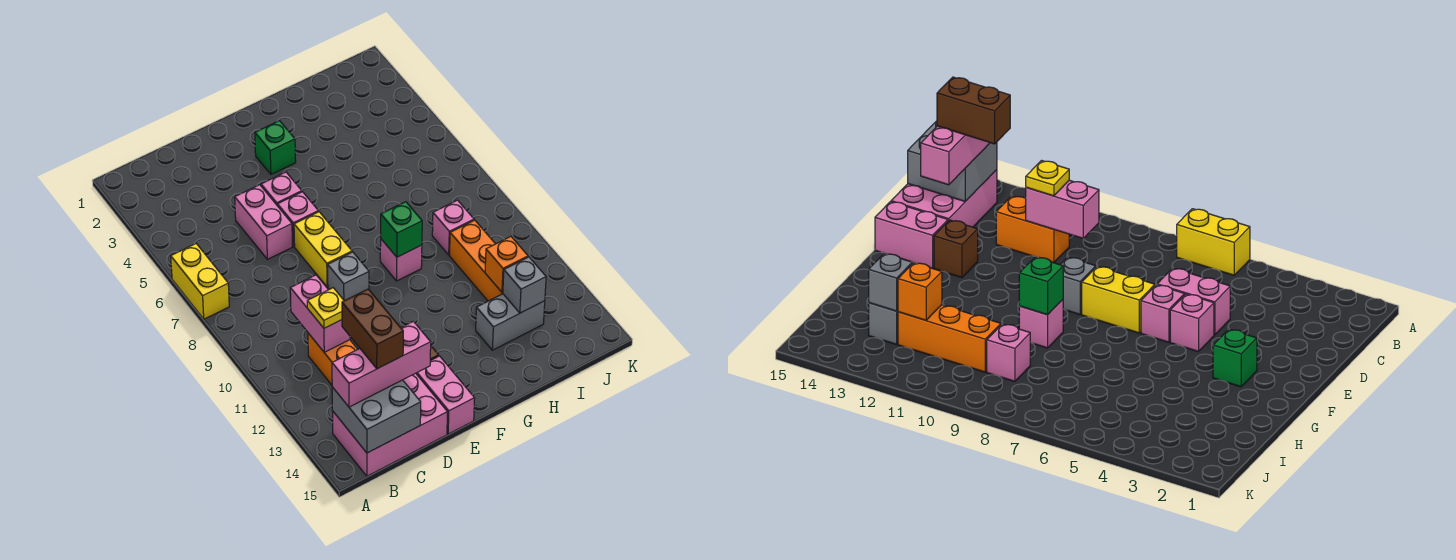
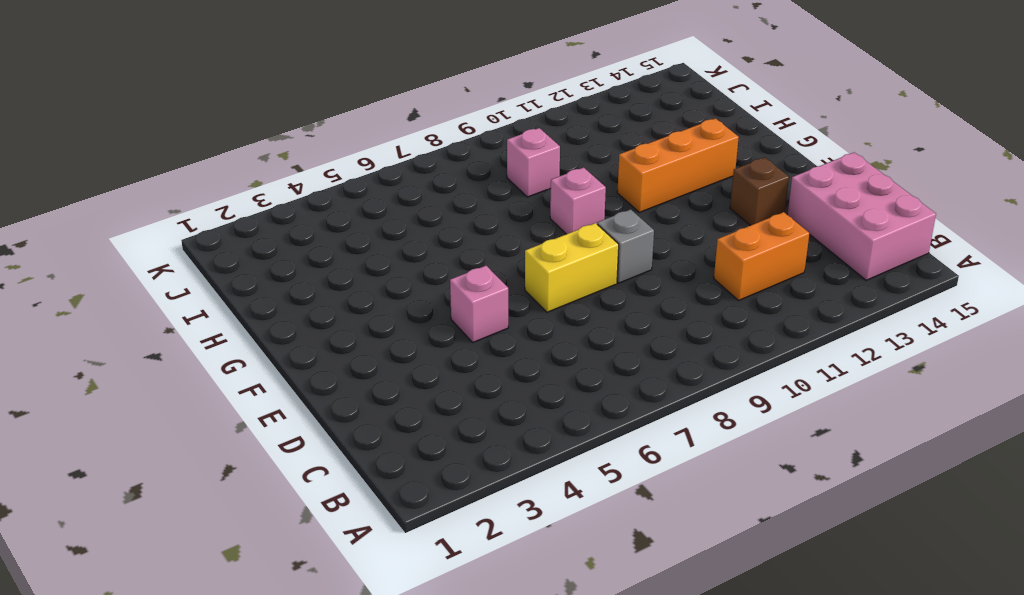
orange 1x3 brick [617,119,739,212] -> orange 1x3 brick moved to [450,220,503,301]
none -> yellow 1x2 brick [171,244,229,319]
none -> pink 1x2 brick [235,185,293,259]
none -> pink 1x1 brick [278,192,318,246]

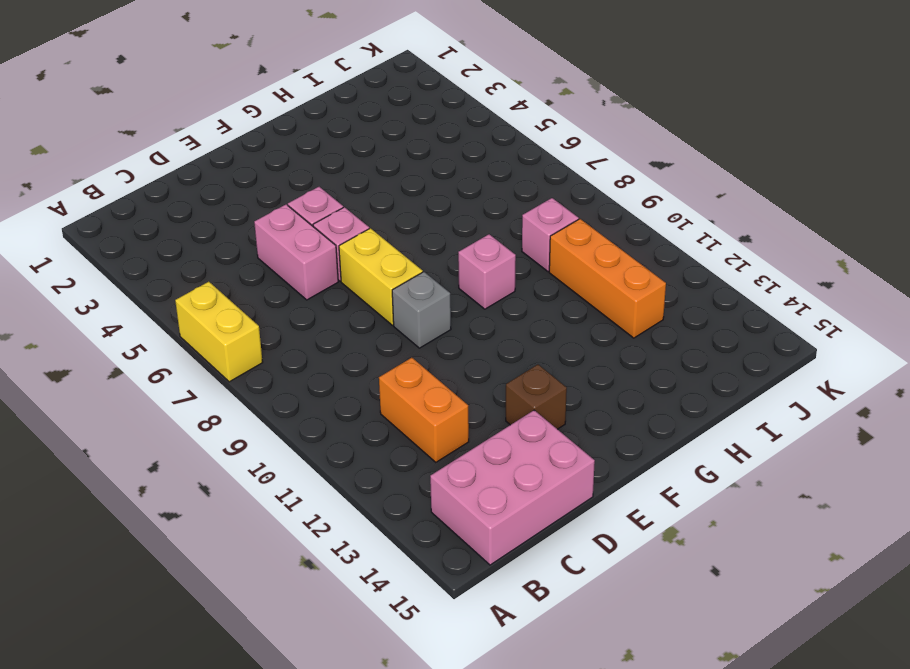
none -> pink 1x2 brick [416,356,475,434]
none -> green 1x1 brick [255,121,296,174]
none -> grey 1x2 brick [476,294,545,350]

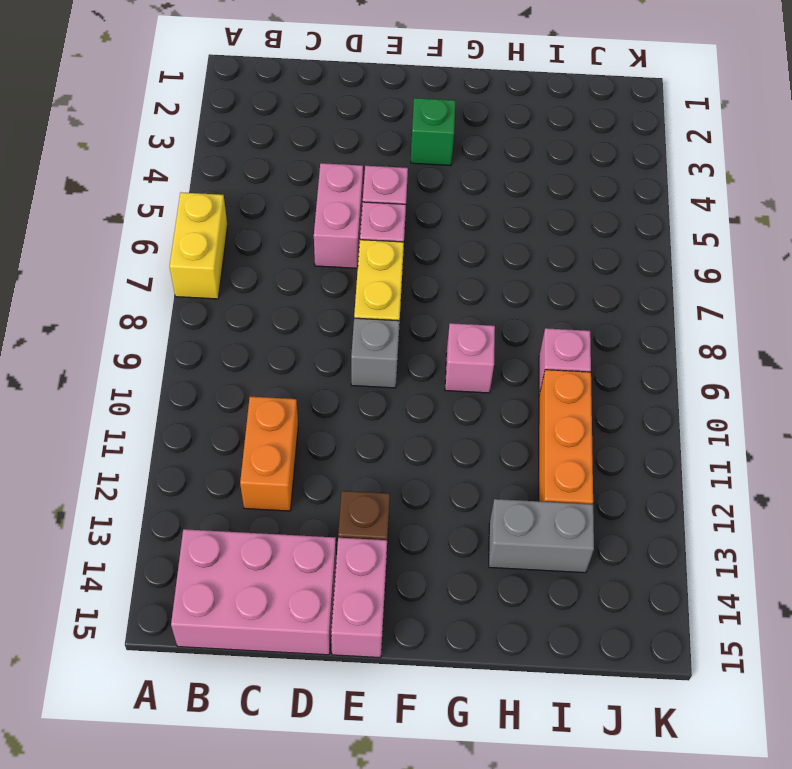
none -> grey 2x2 brick [332,380,421,453]
none -> pink 1x2 brick [290,275,350,352]
none -> green 1x1 brick [381,202,422,257]

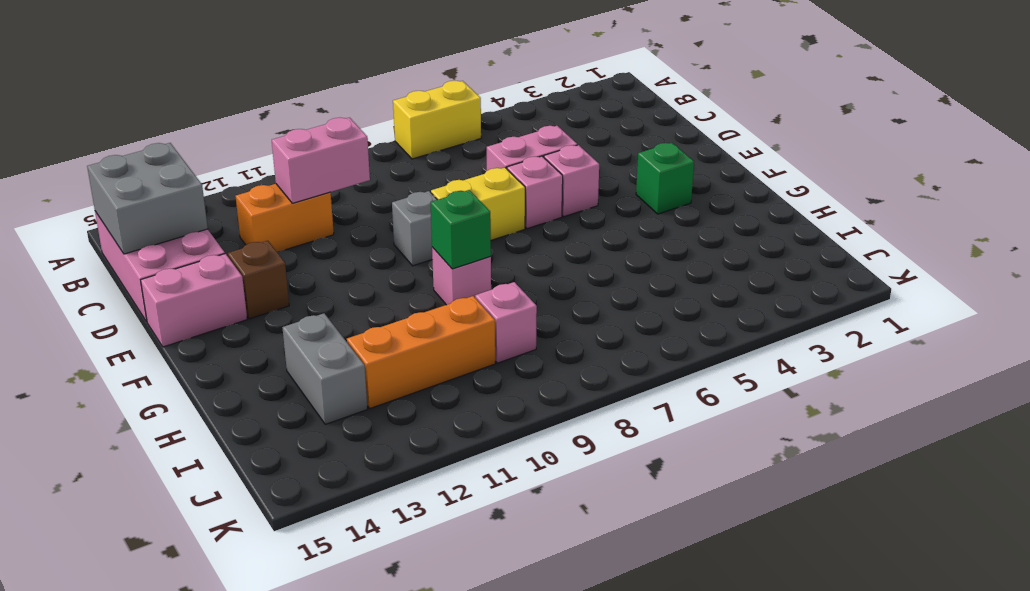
none -> orange 1x1 brick [485,237,528,292]
none -> grey 1x1 brick [503,257,546,313]
none -> pink 1x3 brick [332,321,431,407]

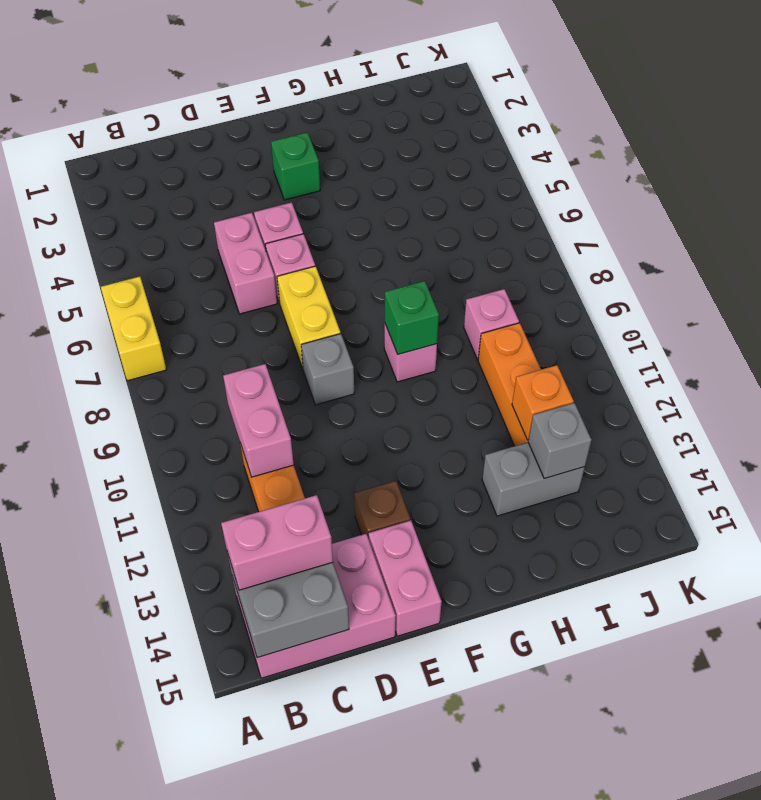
pink 1x2 brick [221,495,333,590] -> pink 1x3 brick [332,321,431,407]
none -> yellow 1x1 plate [307,288,344,328]
none -> brown 1x2 brick [342,289,403,369]

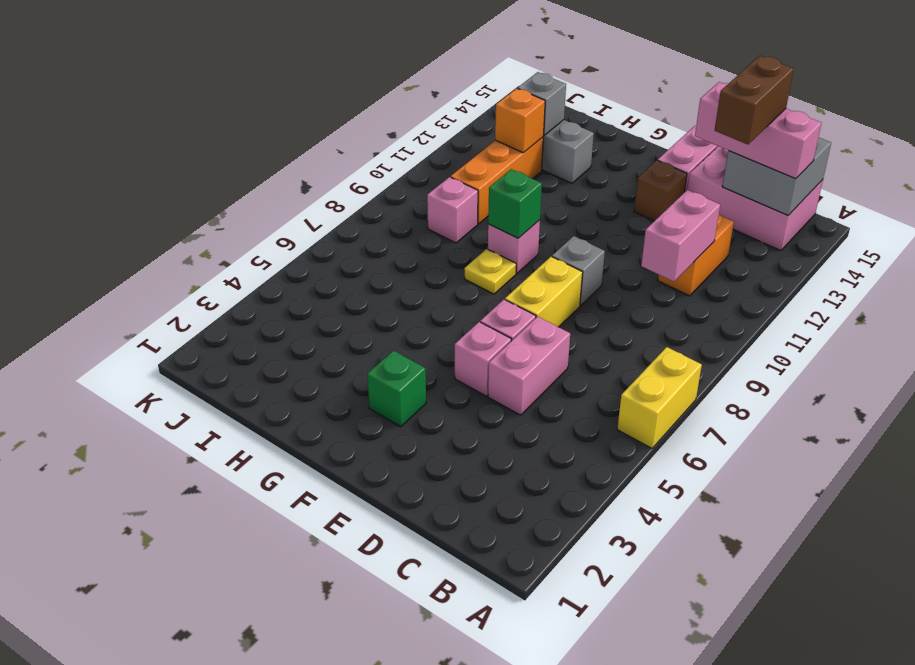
yellow 1x1 plate [465,249,516,294] -> yellow 1x1 plate moved to [307,288,344,328]

